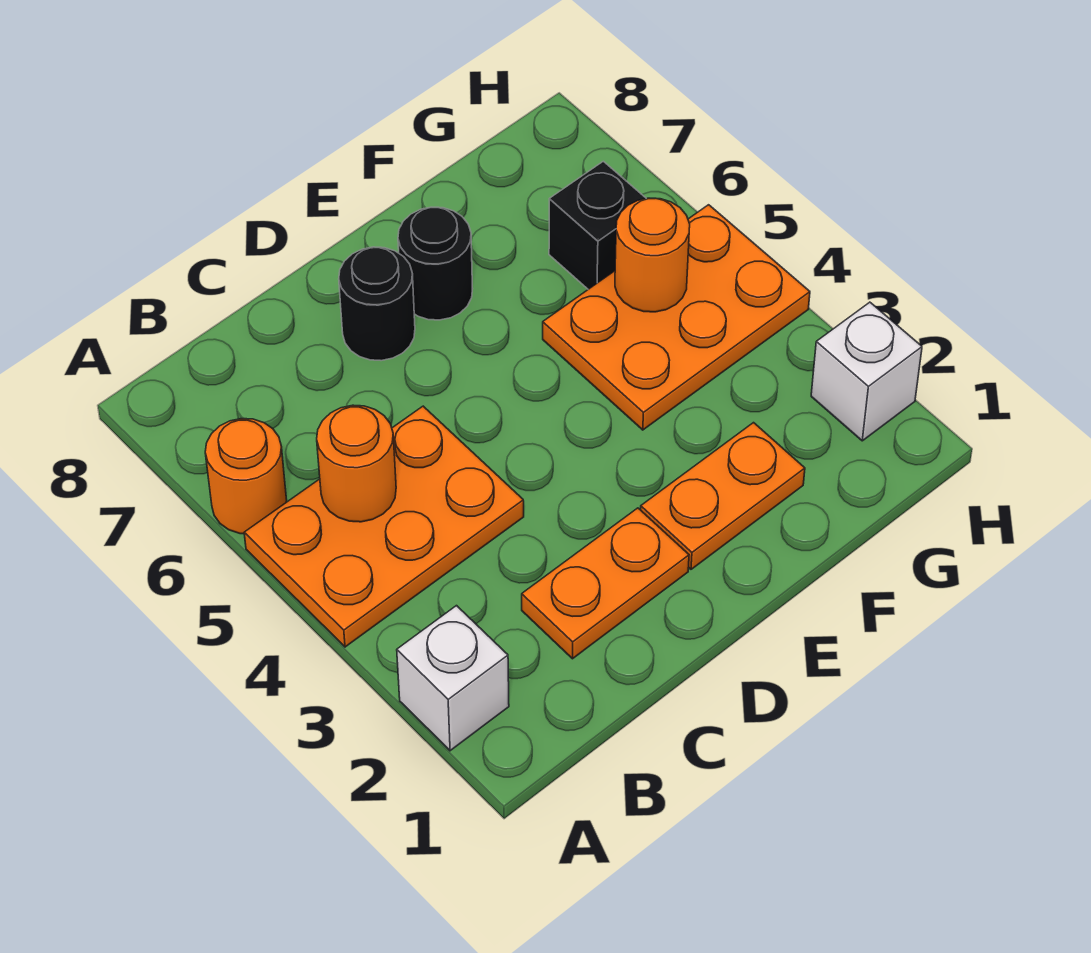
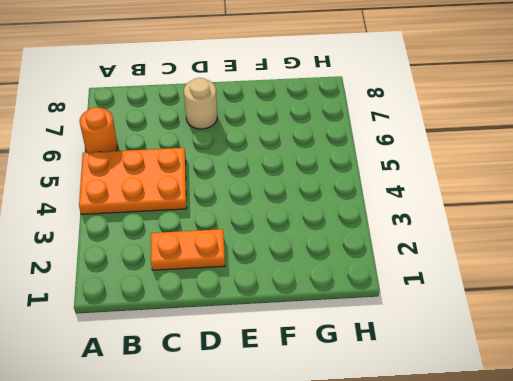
tan 1x1 round brick [184,78,217,129] -> black 1x1 round brick [339,247,415,361]
none -> white 1x1 brick [397,606,509,751]
none -> orange 1x2 plate [641,423,805,569]
none -> black 1x1 round brick [398,207,473,320]

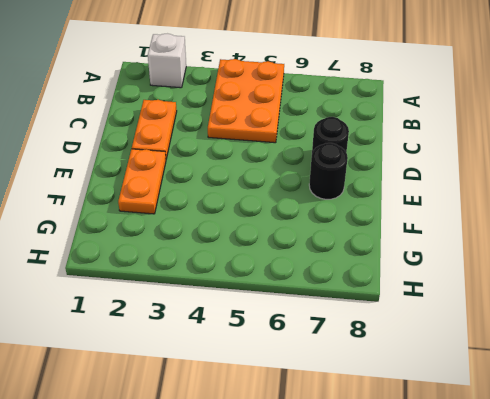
none -> orange 1x1 round brick [205,419,287,534]
none -> orange 2x3 plate [543,205,810,430]
none -> black 1x1 brick [549,161,646,289]

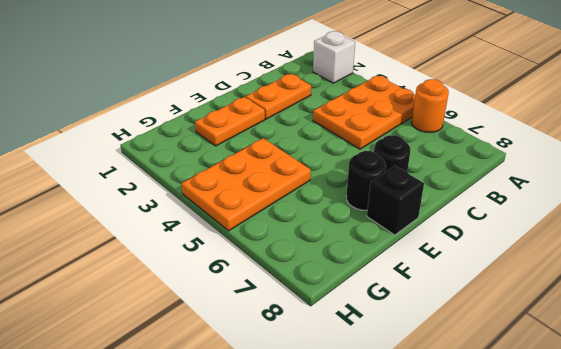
black 1x1 brick [367,166,424,235] -> black 1x1 brick moved to [549,161,646,289]
none -> white 1x1 brick [811,302,922,441]
none -> orange 1x1 round brick [317,405,396,522]
none -> orange 1x1 round brick [615,198,690,312]

